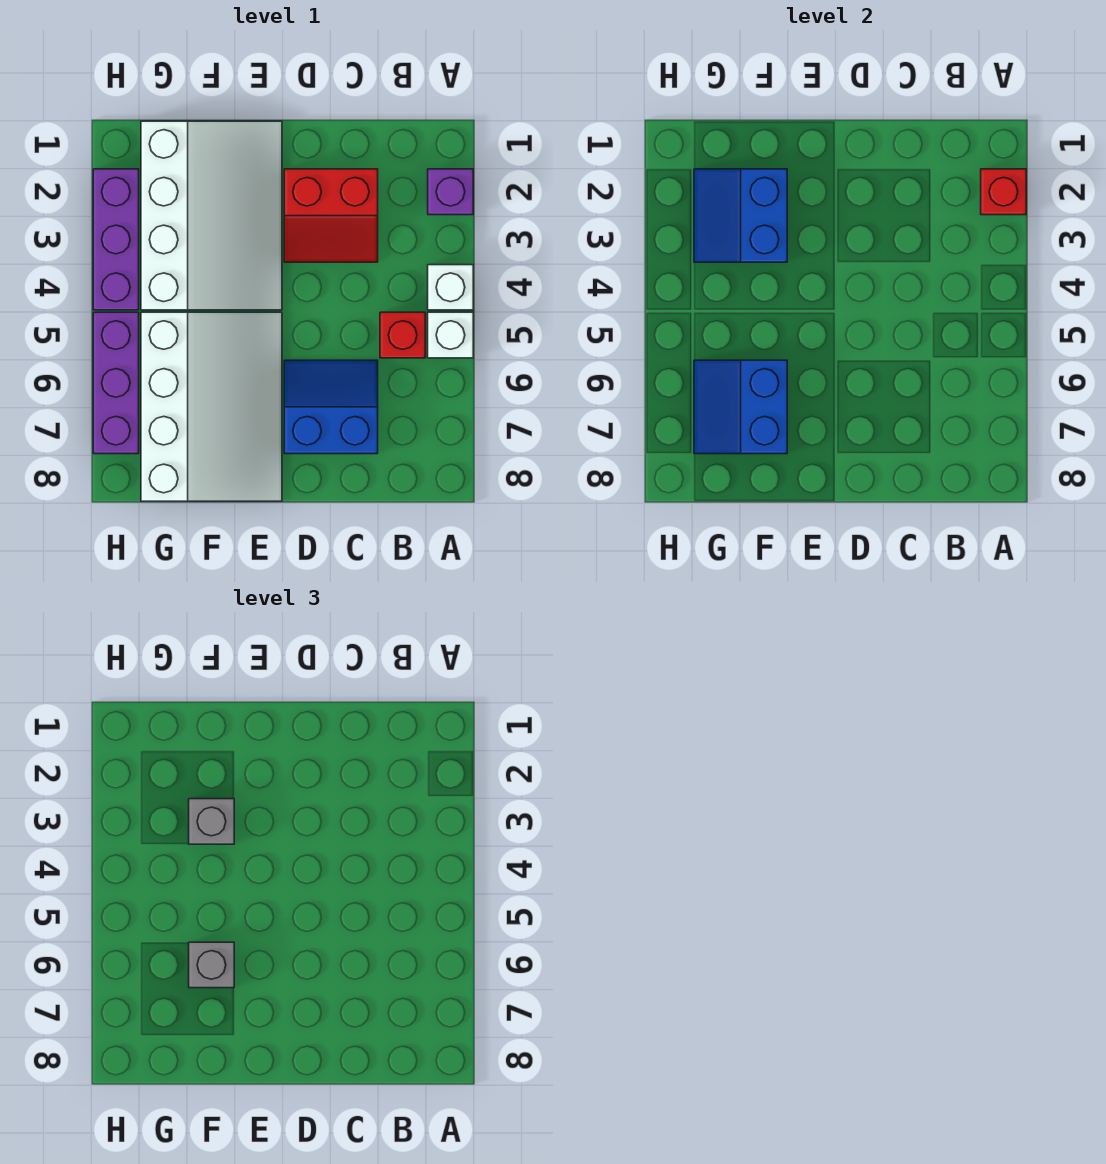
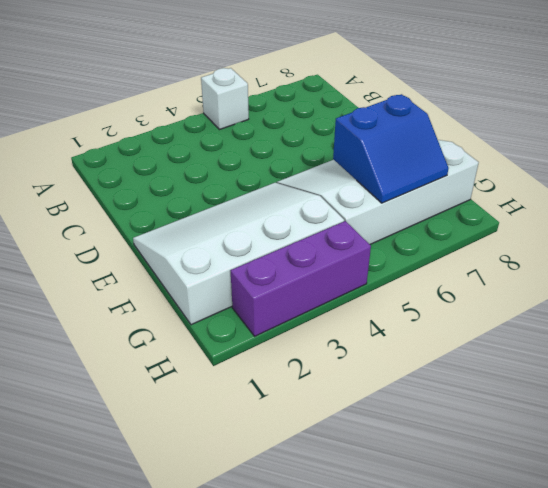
none -> purple 1x1 brick [428,169,473,215]
none -> white 1x1 brick [428,265,473,310]
none -> red 1x1 brick [380,312,425,358]

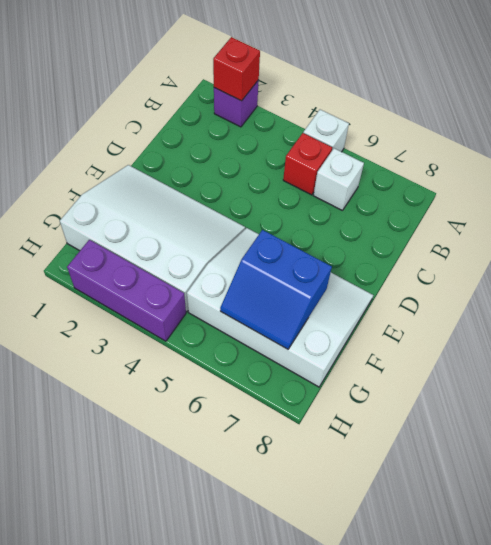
white 1x1 brick [313,148,364,211] -> white 1x1 brick moved to [428,265,473,310]
none -> red 2x2 slope [284,169,378,262]
none -> blue 2x2 slope [284,360,378,454]
none -> purple 1x3 brick [93,312,139,454]

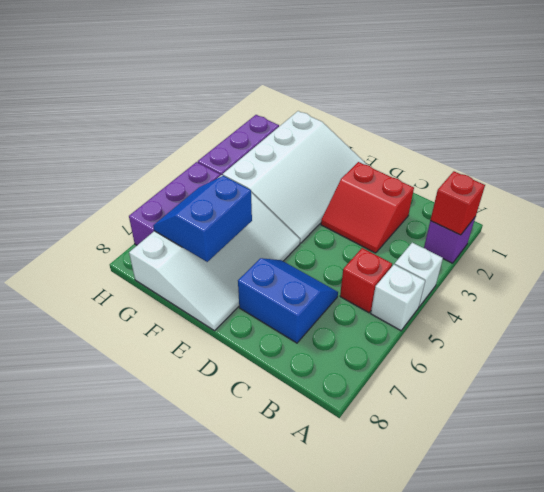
none -> blue 2x2 slope [694,169,787,262]
none -> grey 1x1 brick [189,799,234,844]
none -> grey 1x1 brick [189,942,234,988]

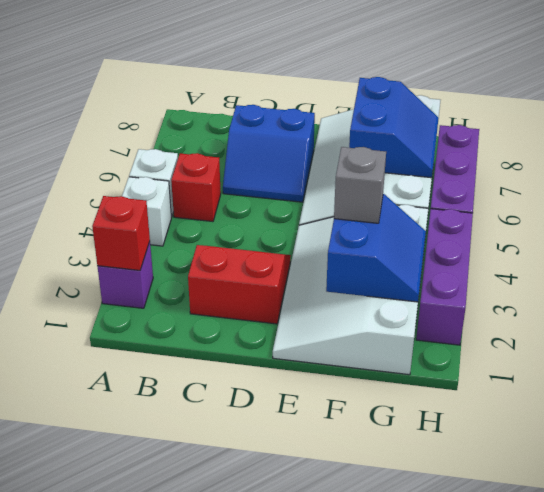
none -> grey 1x1 brick [189,942,234,988]

